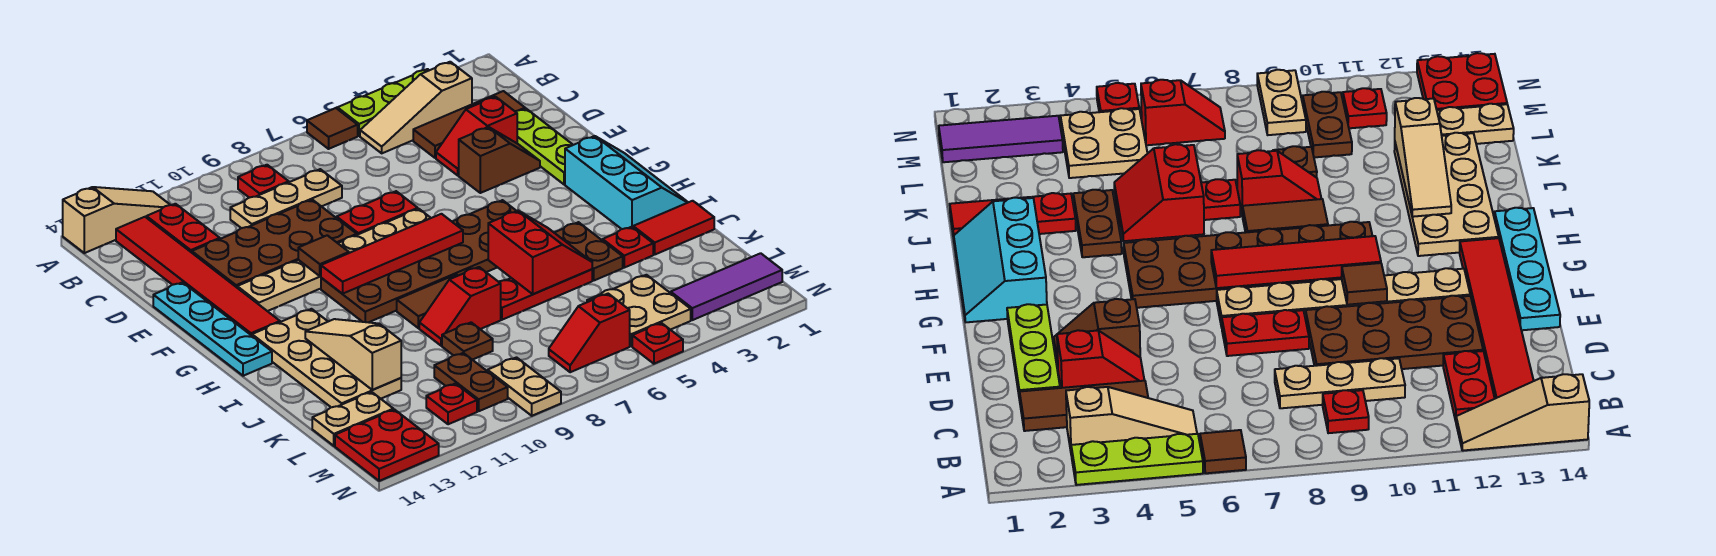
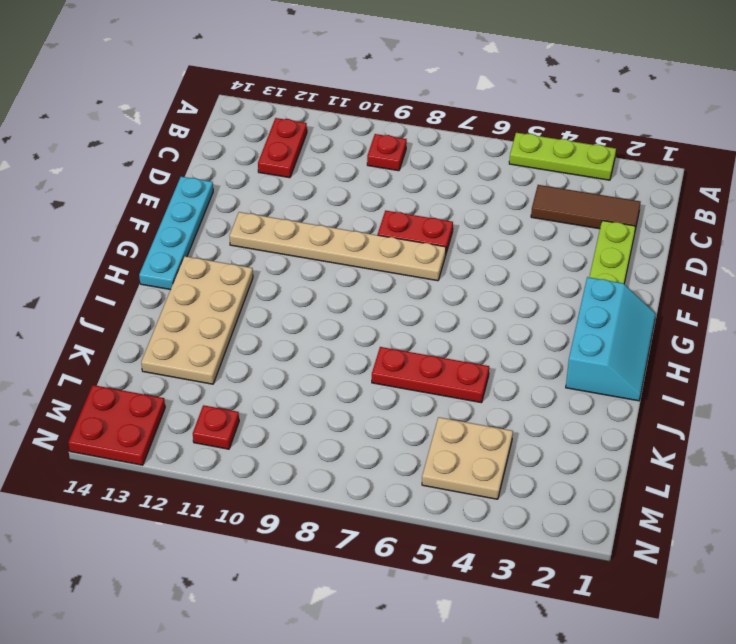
none -> brown 1x1 tile [307,108,358,149]
none -> tan 1x3 slope [63,187,170,253]
none -> tan 1x3 slope [360,62,472,153]
none -> red 1x6 tile [116,217,280,336]

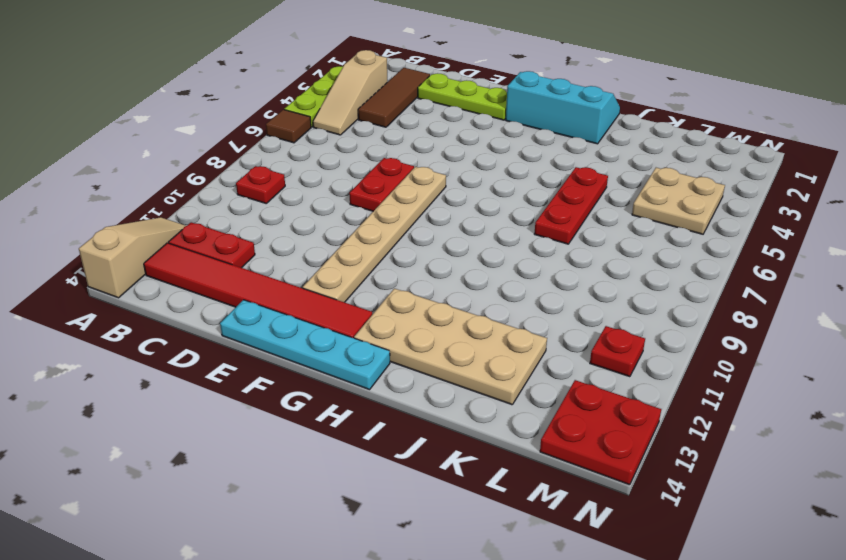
none -> tan 1x3 plate [230,169,342,228]
none -> red 1x2 slope [436,97,517,175]
none -> brown 2x4 plate [192,200,357,287]
none -> brown 1x2 slope [459,127,540,193]

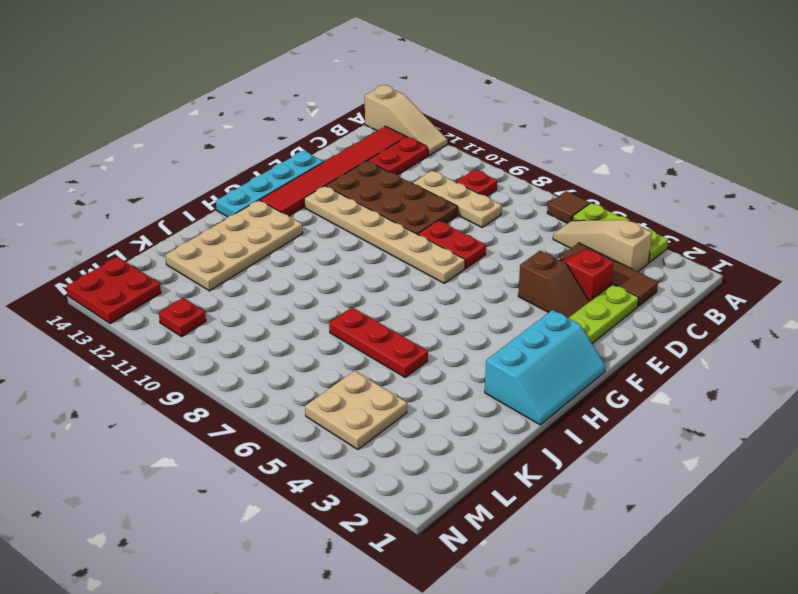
none -> brown 2x6 plate [321,200,516,322]
none -> brown 1x2 plate [554,222,623,280]
none -> brown 1x2 tile [397,274,458,328]
none -> red 1x2 tile [633,201,714,254]

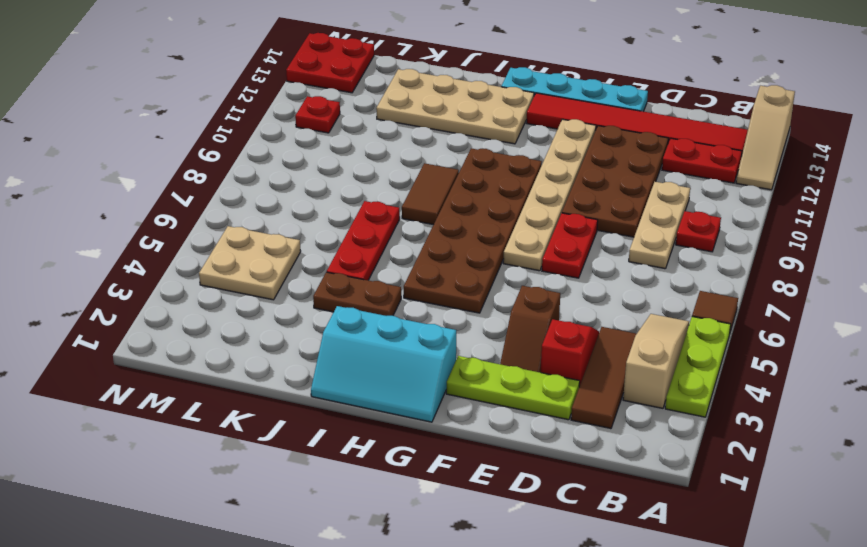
none -> red 1x2 tile [633,201,714,254]
none -> red 1x1 plate [603,227,653,268]
none -> red 1x2 slope [419,267,501,346]
none -> brown 1x1 plate [442,322,493,360]

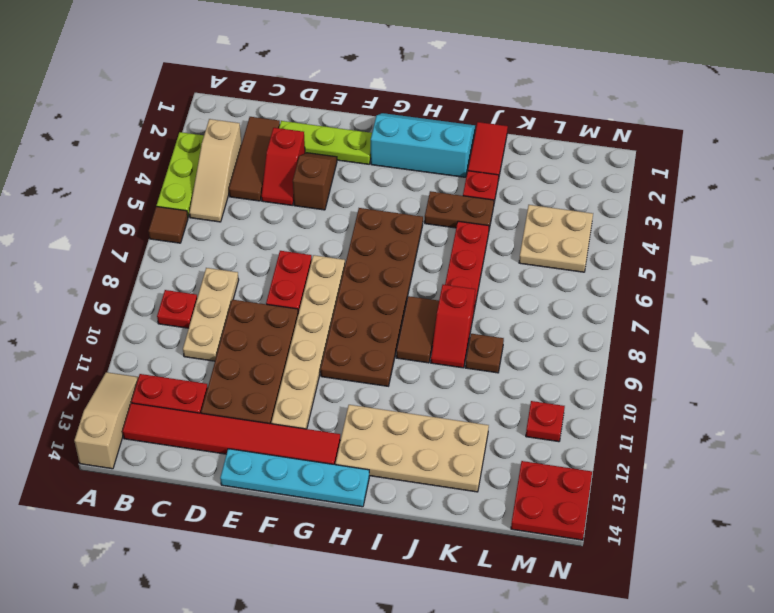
none -> brown 1x2 plate [434,353,508,411]
none -> tan 1x2 plate [312,392,393,446]
none -> purple 1x3 tile [671,253,782,320]
none -> red 1x2 slope [549,294,630,372]

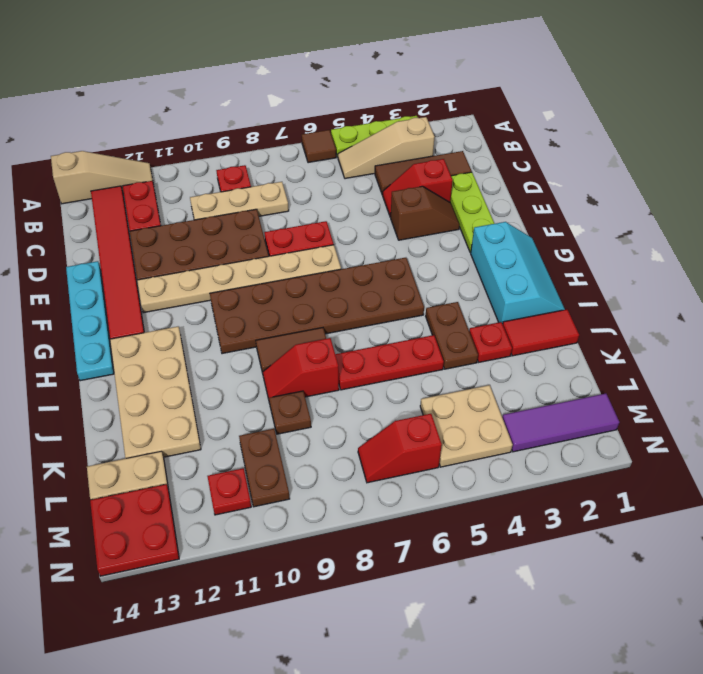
none -> tan 1x2 plate [488,358,561,416]
none -> red 1x1 plate [632,323,683,364]
none -> brown 1x1 tile [298,235,349,276]
none -> red 1x4 tile [321,214,463,294]

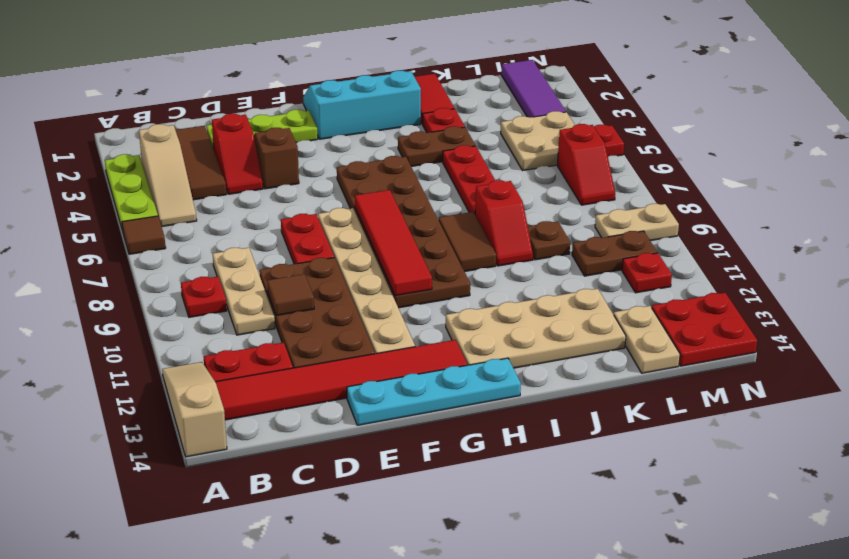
brown 1x1 tile [267,274,314,316] -> brown 1x1 tile moved to [298,235,349,276]
none -> red 2x2 slope [488,211,592,294]
none -> tan 1x3 slope [305,319,401,390]

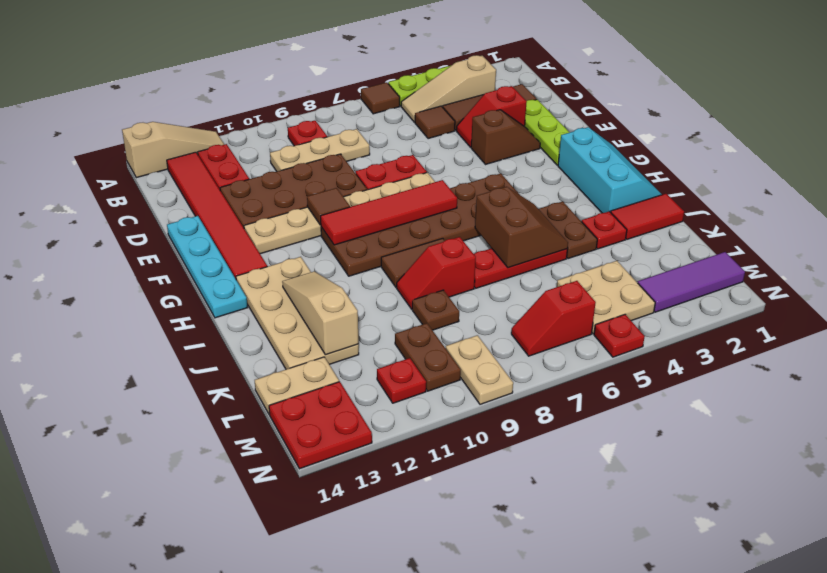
brown 1x1 tile [415,106,455,139] -> none
brown 2x2 slope [475,187,568,268] -> red 2x2 slope [488,211,592,294]

